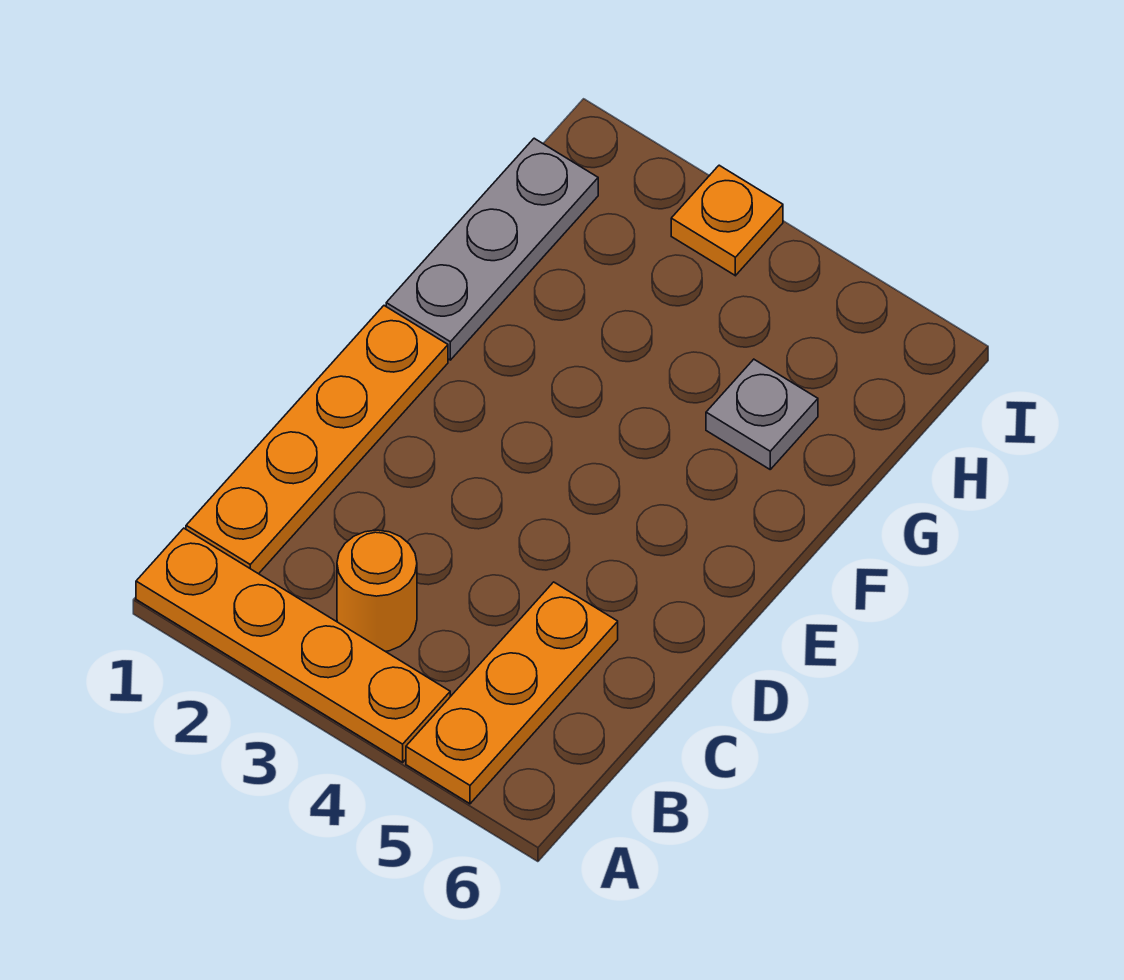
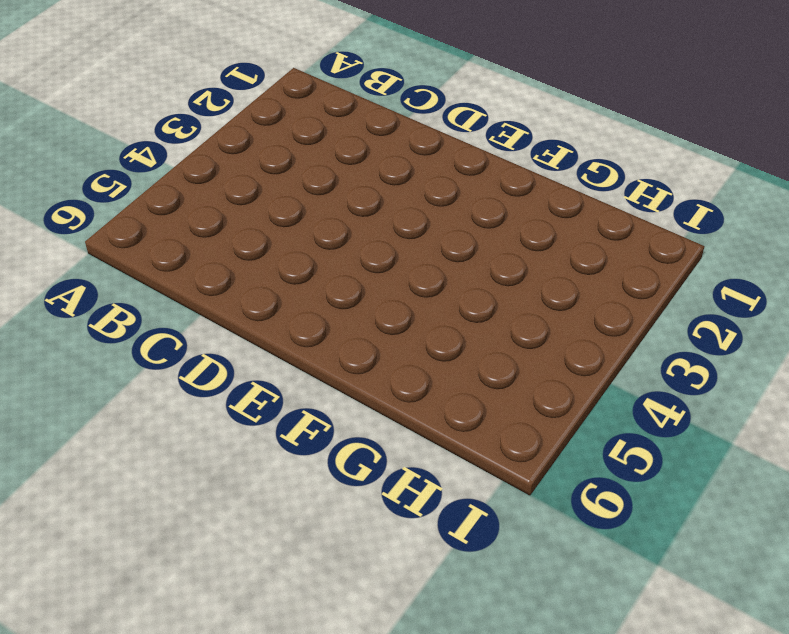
none -> orange 1x4 plate [136,528,450,762]
none -> orange 1x3 plate [406,582,618,804]

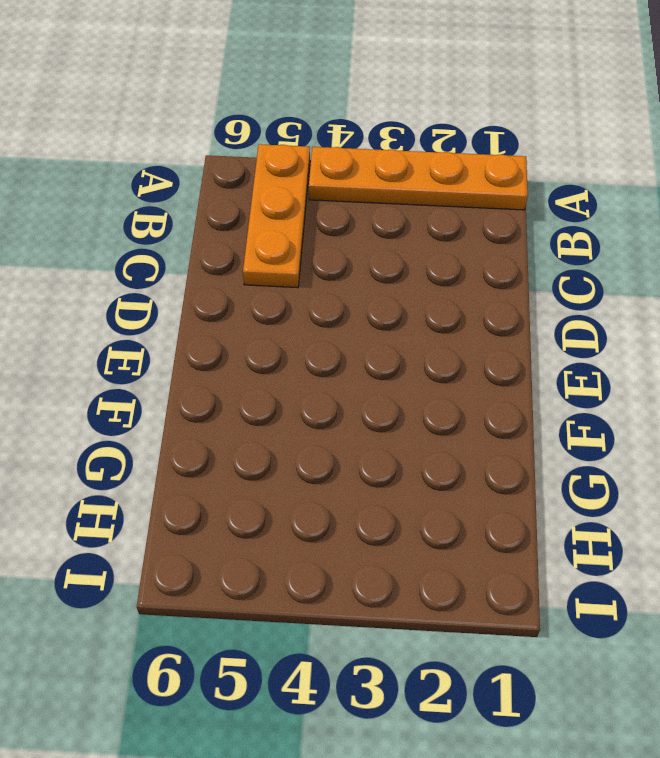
none -> orange 1x4 plate [186,306,448,574]
none -> orange 1x1 round brick [337,530,417,651]

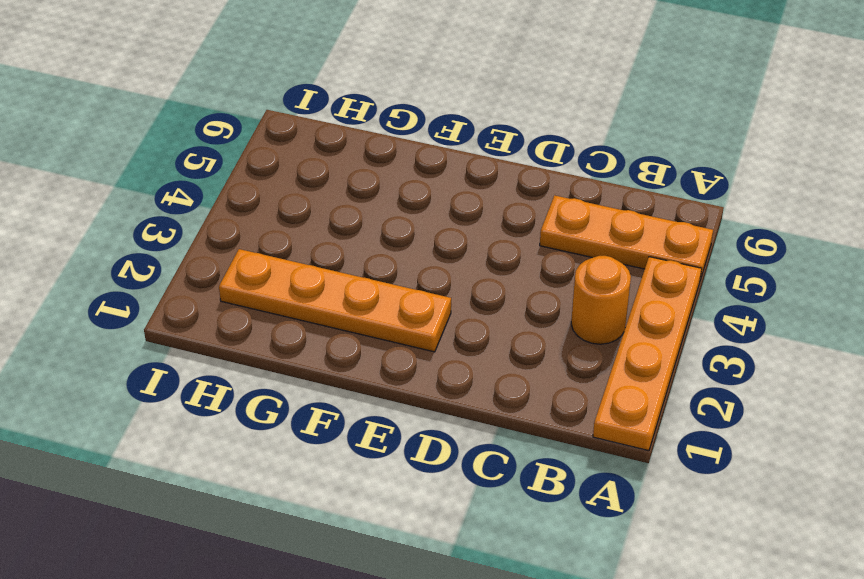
orange 1x4 plate [219,249,451,352] -> orange 1x4 plate moved to [186,306,448,574]
none -> grey 1x3 plate [386,138,598,360]
none -> grey 1x1 plate [706,359,818,469]

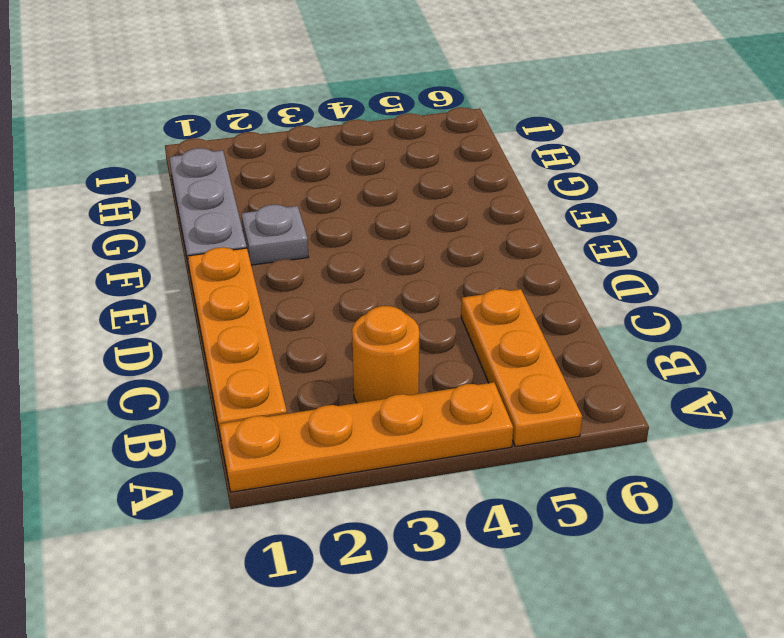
grey 1x1 plate [241,205,308,265] -> grey 1x1 plate moved to [706,359,818,469]
none -> orange 1x1 plate [671,165,783,276]

